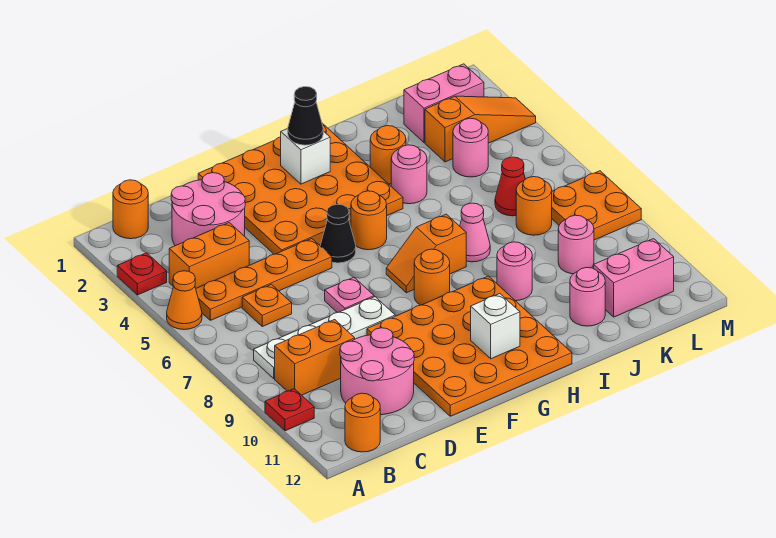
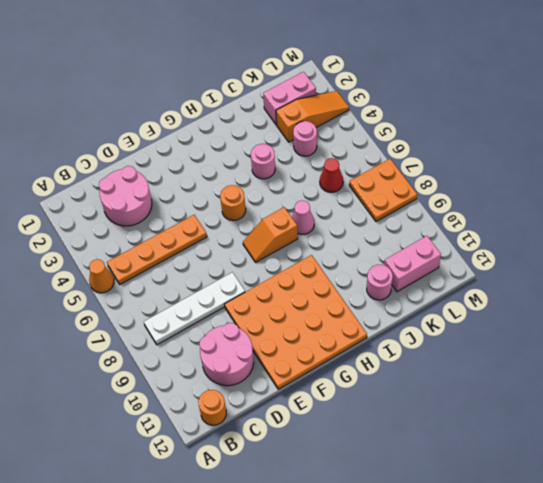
none -> red 1x1 plate [117,253,167,295]
none -> red 1x1 plate [265,389,314,431]
none -> orange 1x1 round brick [113,180,148,239]
none -> orange 1x2 brick [169,223,249,288]

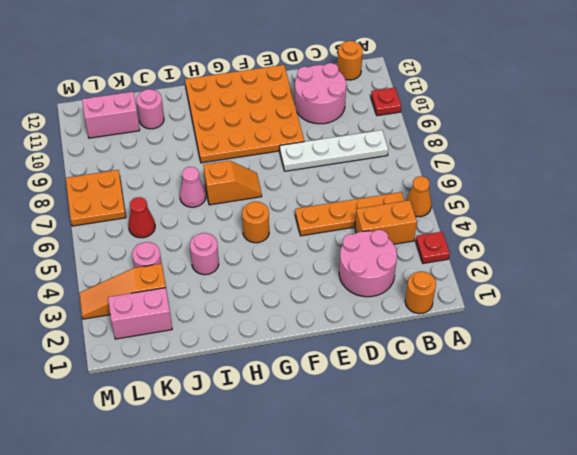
none -> orange 1x2 brick [275,320,355,395]
none -> orange 1x1 plate [242,284,292,326]
none -> orange 4x4 plate [198,123,403,254]
none -> pink 1x1 plate [325,277,374,313]

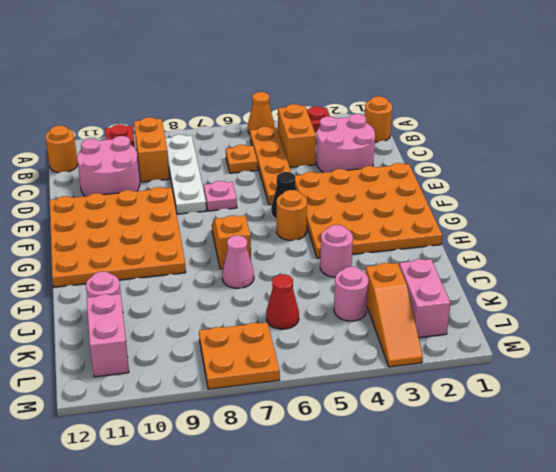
none -> orange 1x1 round brick [414,249,450,305]
none -> orange 1x1 round brick [370,126,406,184]
none -> pink 1x1 round brick [497,242,532,301]
none -> orange 1x1 round brick [516,177,552,235]

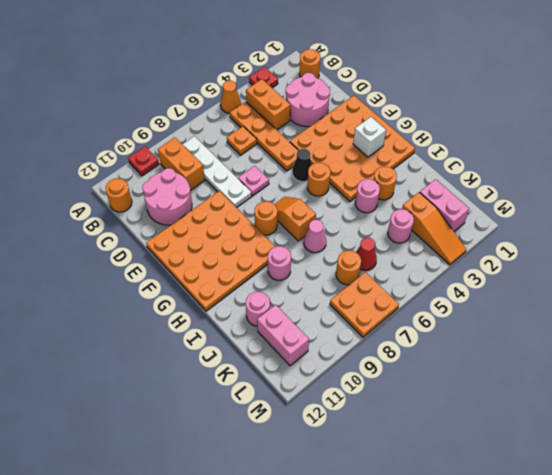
none -> pink 1x1 round brick [558,215,594,274]
none -> white 1x1 brick [471,294,520,359]
none -> black 1x1 cone [288,87,323,145]

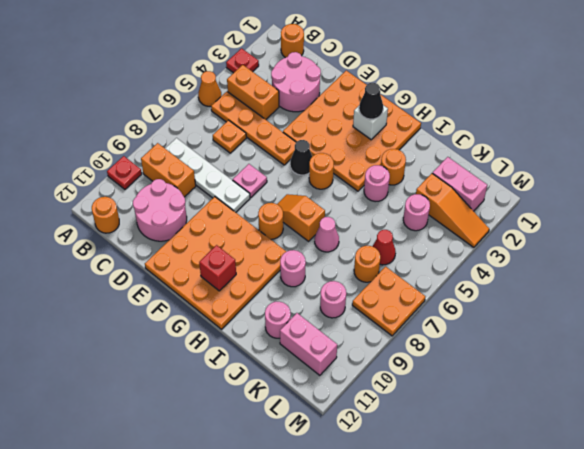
red 1x1 brick [199,245,236,291] -> white 1x1 brick [471,294,520,359]

